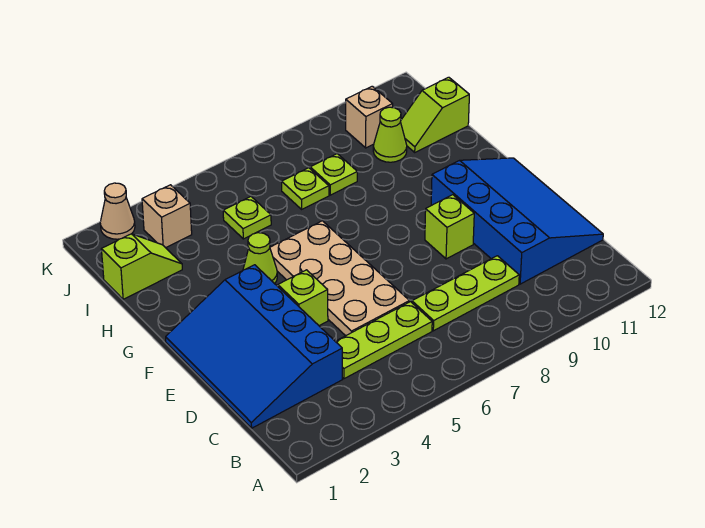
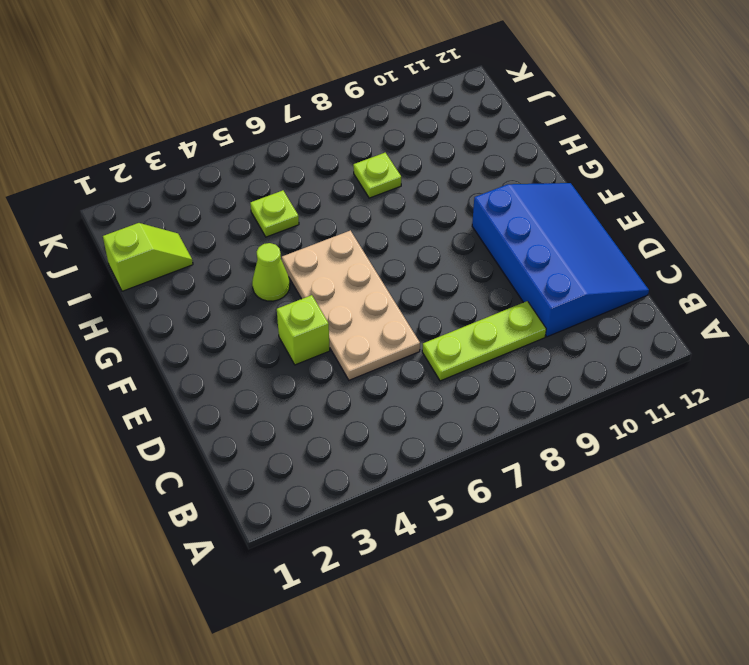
none -> blue 3x4 slope [166,265,342,428]
none -> lime 1x3 plate [335,302,432,379]
none -> lime 1x1 brick [425,195,474,259]

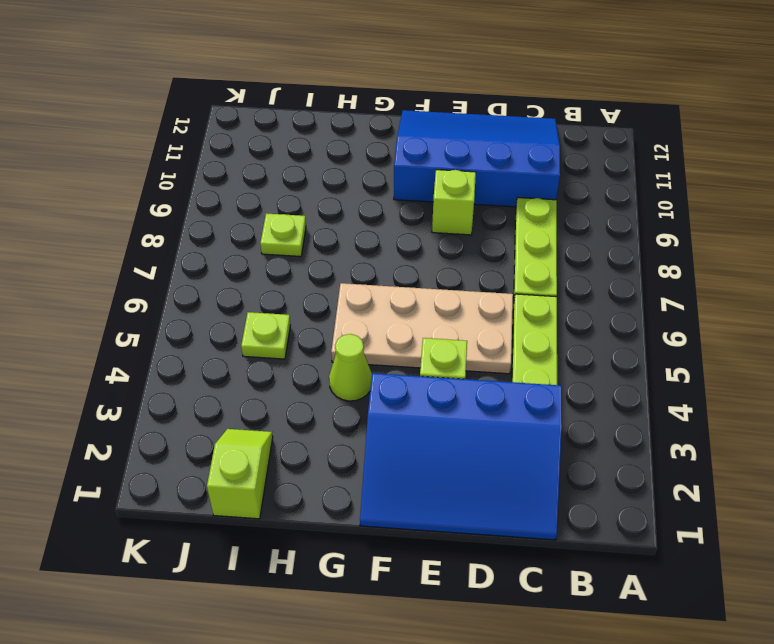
none -> lime 1x1 plate [282,168,329,209]
none -> lime 1x1 cone [373,107,407,162]
none -> lime 1x2 slope [400,77,469,152]

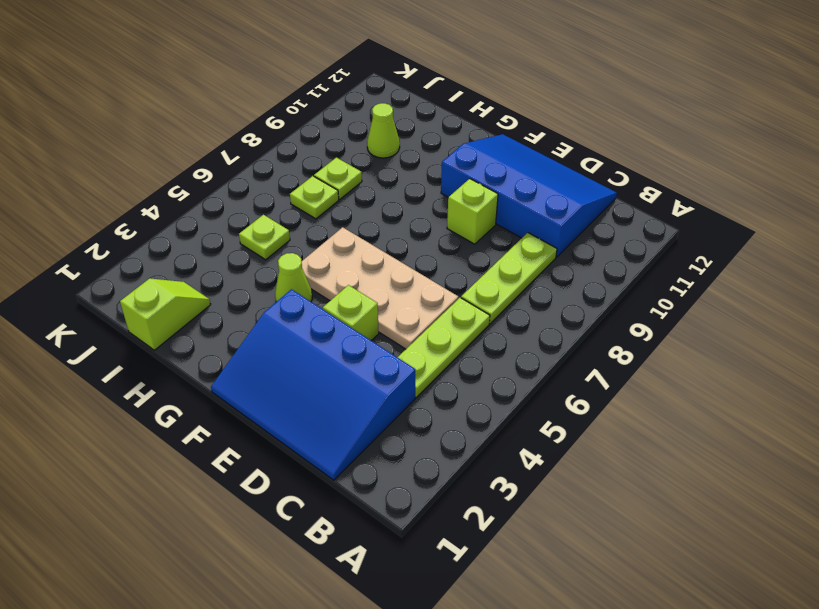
none -> lime 1x2 slope [400,77,469,152]
none -> tan 1x1 brick [142,185,192,248]
none -> tan 1x1 brick [346,86,393,148]

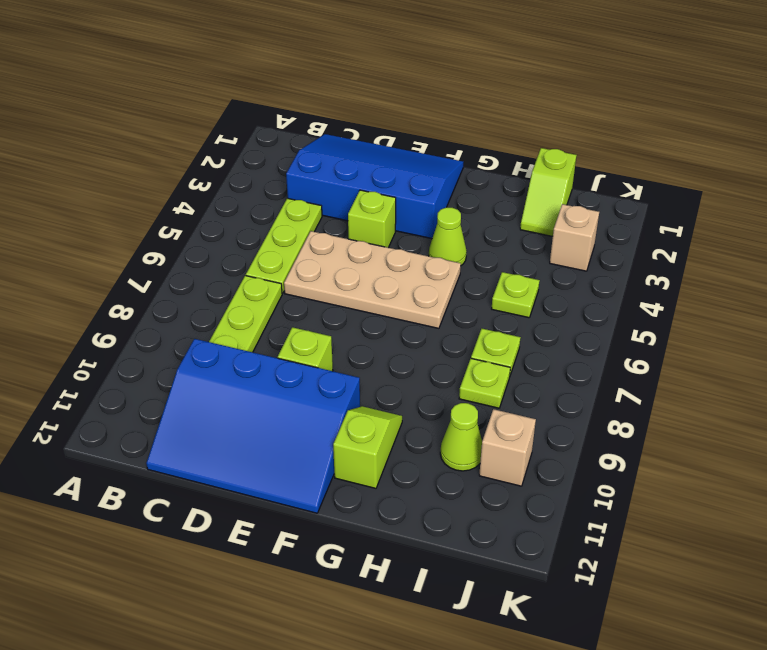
lime 1x2 slope [333,406,402,488] -> lime 1x2 slope moved to [400,77,469,152]
none -> tan 1x1 cone [100,183,135,239]

